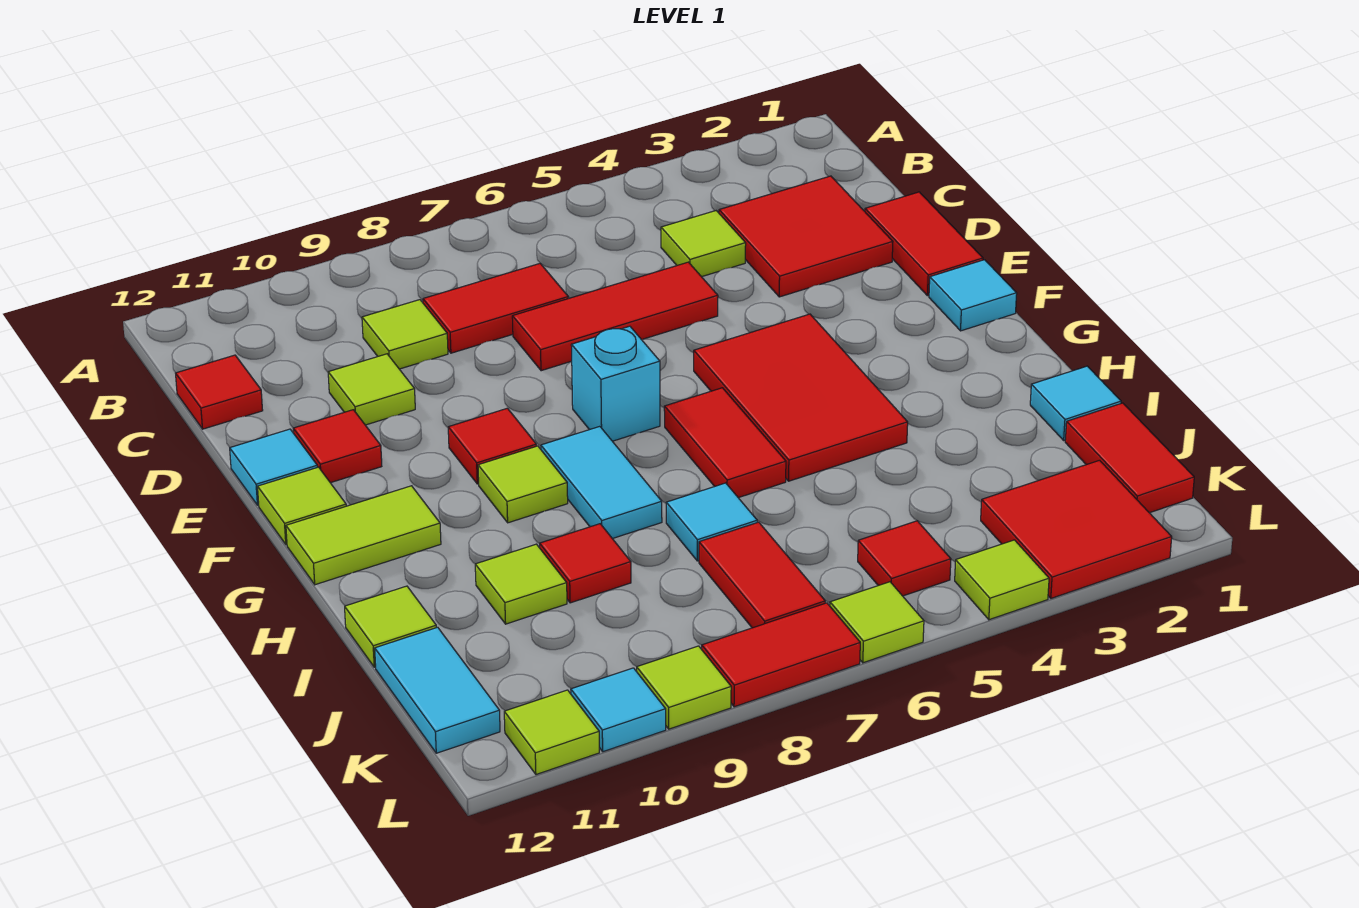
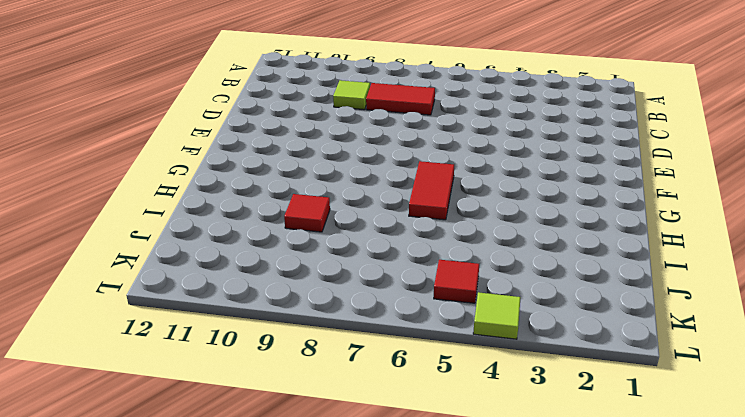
none -> red 2x2 tile [719,176,893,297]
none -> lime 1x1 tile [661,211,746,277]
none -> red 1x1 tile [176,355,263,429]
none -> red 1x2 tile [865,192,983,296]

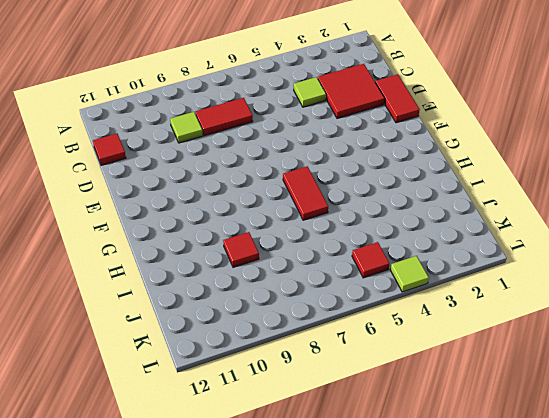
none -> red 1x3 tile [512,262,718,371]
none -> lime 1x1 tile [328,354,415,425]
none -> red 1x1 tile [293,410,382,483]
none -> cyan 1x1 tile [230,429,317,505]

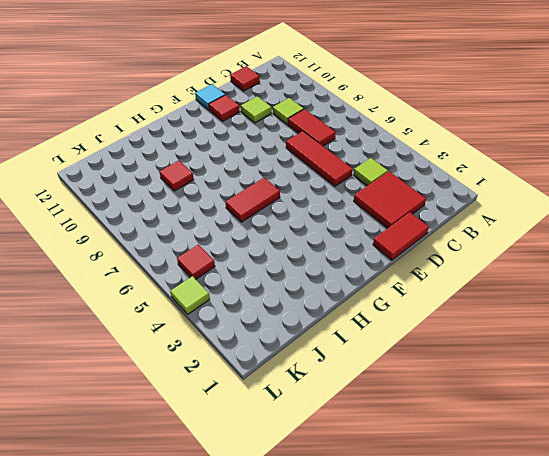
none -> cyan 1x1 tile [929,260,1017,331]
none -> red 2x3 tile [694,314,908,481]
none -> cyan 1x1 brick [571,326,660,441]
none -> red 1x1 tile [448,408,536,484]

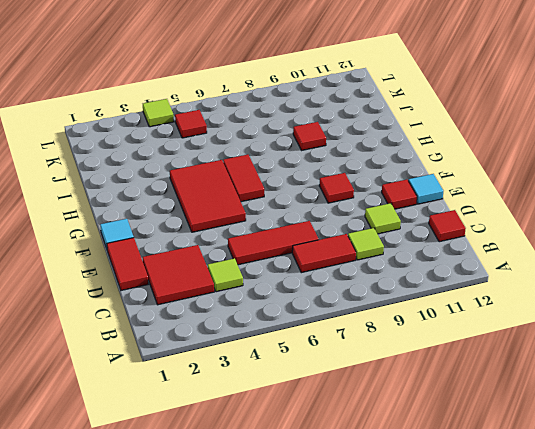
none -> cyan 1x1 brick [571,326,660,441]
none -> lime 1x1 tile [258,467,346,545]
none -> cyan 1x2 tile [541,426,662,539]
none -> lime 1x1 tile [478,446,568,523]

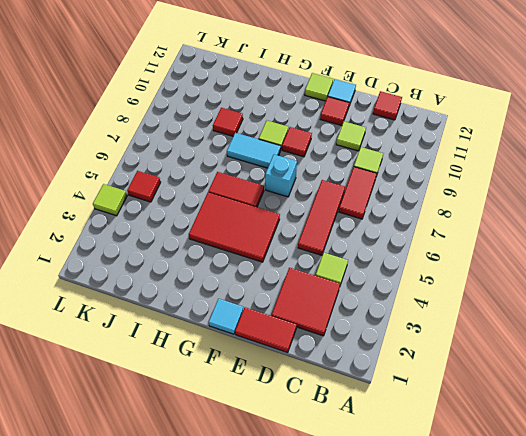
none -> lime 1x2 tile [286,486,441,585]
none -> cyan 1x1 tile [1030,366,1121,440]
none -> cyan 1x1 tile [666,483,757,561]
none -> lime 1x1 tile [475,544,567,624]

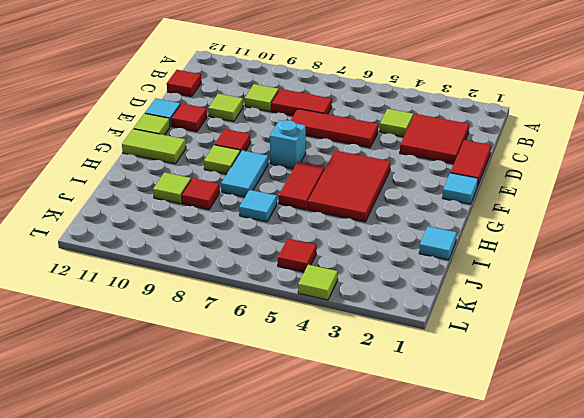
none -> lime 1x1 tile [345,586,436,667]
none -> red 1x2 tile [1065,403,1194,513]
none -> red 1x2 tile [699,522,825,628]
none -> cyan 1x2 tile [375,627,500,753]

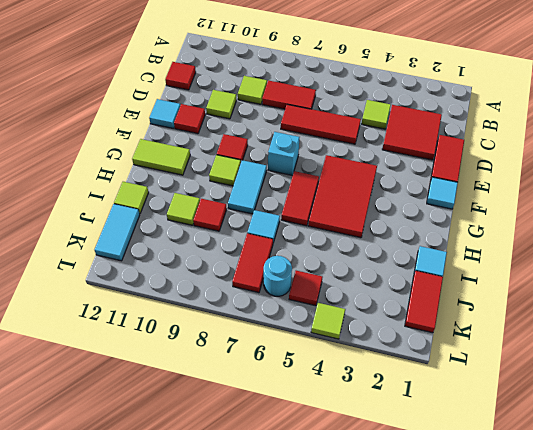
cyan 1x1 round brick [264,256,292,296] -> none
none -> lime 1x1 tile [258,467,346,545]
none -> red 2x2 tile [981,460,1172,598]
none -> lime 1x1 tile [830,582,924,663]
none -> red 1x2 tile [702,603,860,707]

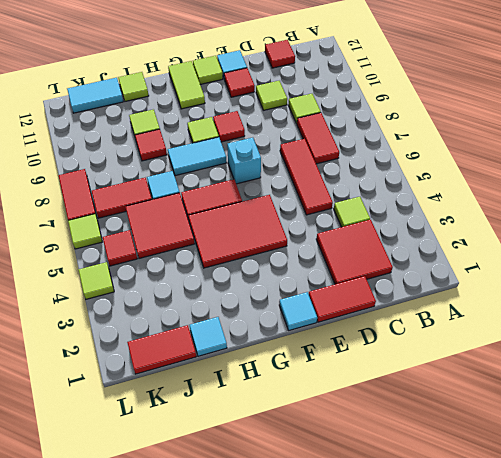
red 2x2 tile [126,193,195,258] -> red 2x2 tile moved to [981,460,1172,598]
none -> lime 1x1 tile [637,646,731,729]
none -> cyan 1x1 tile [571,668,666,752]
none -> lime 1x1 tile [504,690,599,775]

